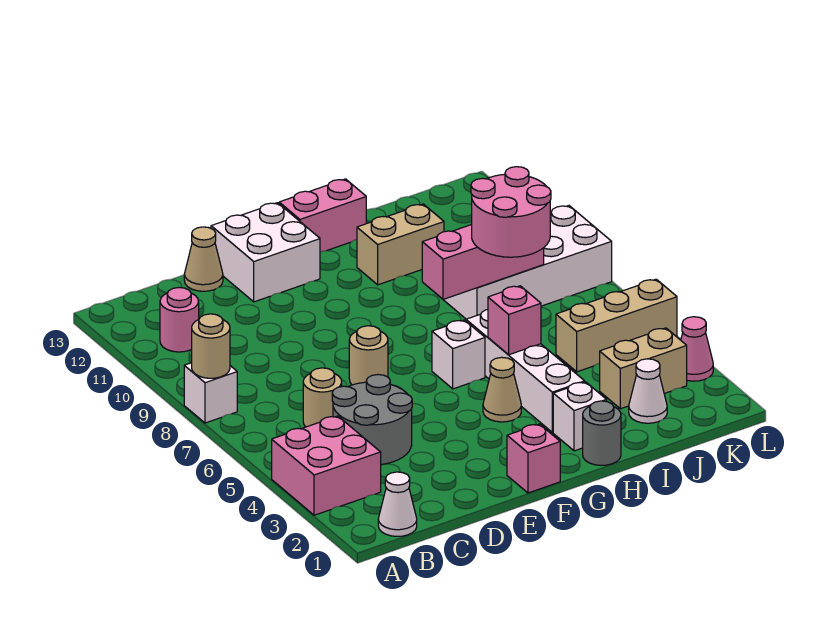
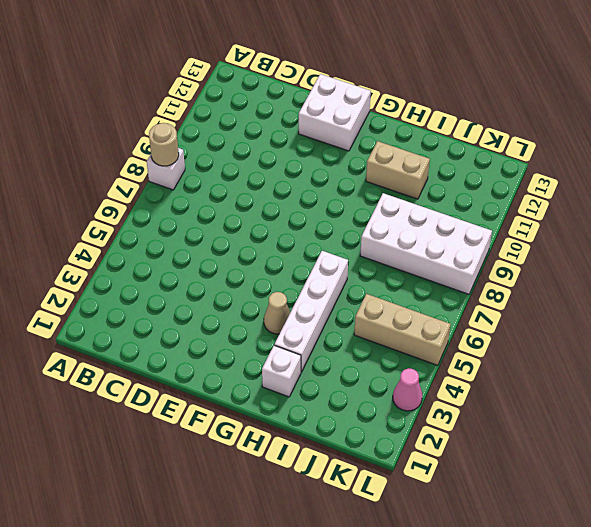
none -> pink 2x2 brick [272,416,381,515]
none -> white 1x1 cone [378,472,417,536]
none -> pink 1x1 round brick [160,288,199,352]

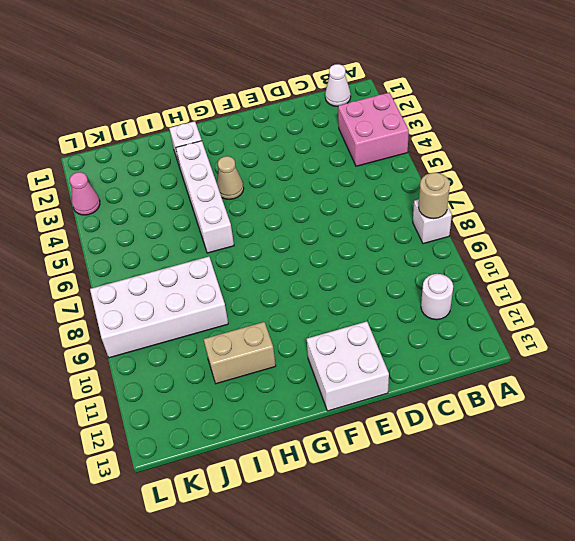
white 1x1 round brick [421,274,453,320] -> pink 1x1 round brick [160,288,199,352]
none -> grey 2x2 round brick [332,375,412,465]
none -> tan 1x1 round brick [303,368,342,427]
none -> tan 1x1 cone [184,227,223,291]

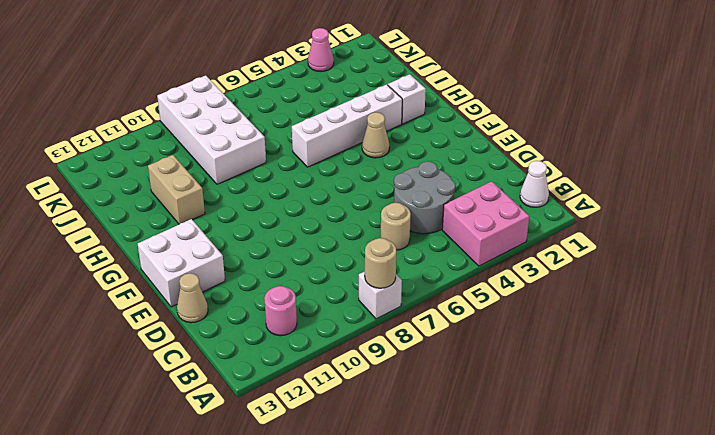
none -> tan 1x1 round brick [349,326,388,385]
none -> pink 1x1 brick [507,424,560,493]
none -> white 1x1 brick [432,320,485,389]

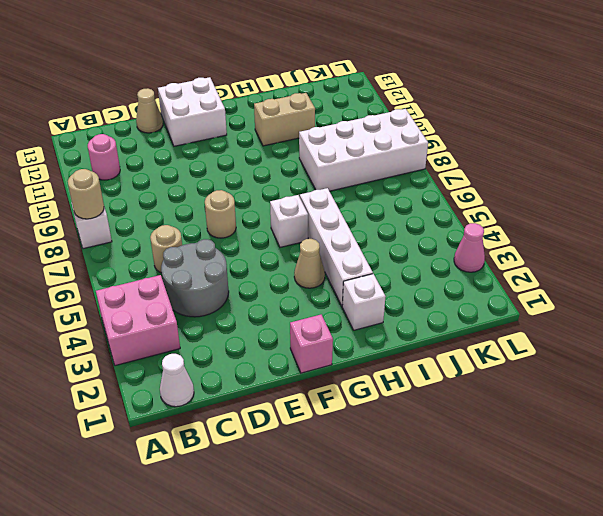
none -> pink 1x2 brick [279,179,366,252]
none -> grey 1x1 round brick [583,401,621,465]
none -> white 1x1 cone [629,359,667,423]

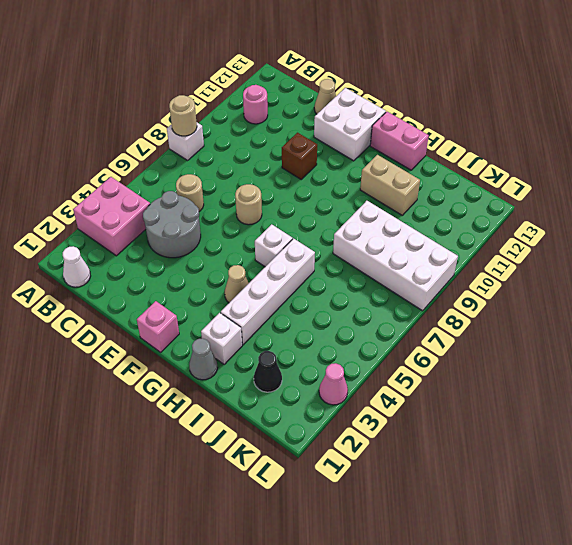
brown 1x1 brick [282,133,317,179] -> none
grey 1x1 cone [189,338,218,380] -> grey 1x1 round brick [583,401,621,465]
black 1x1 cone [254,351,282,392] -> white 1x1 cone [629,359,667,423]
none -> tan 1x2 brick [600,328,687,409]
none -> tan 1x3 brick [556,279,677,372]
none -> pink 1x1 brick [488,286,541,355]

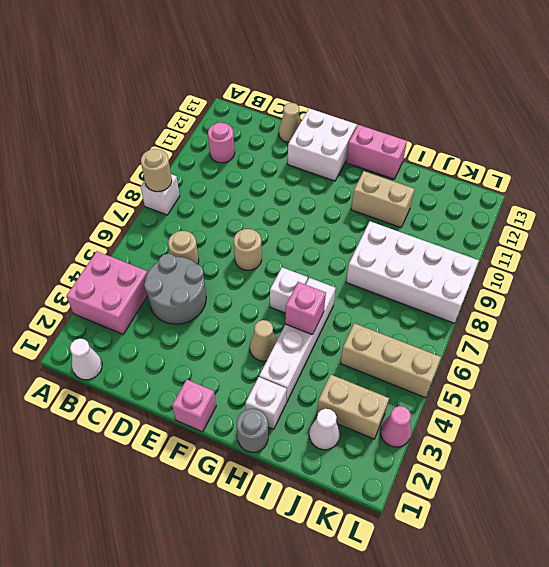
none -> pink 1x3 brick [422,225,544,299]
none -> pink 2x2 round brick [471,167,551,257]

